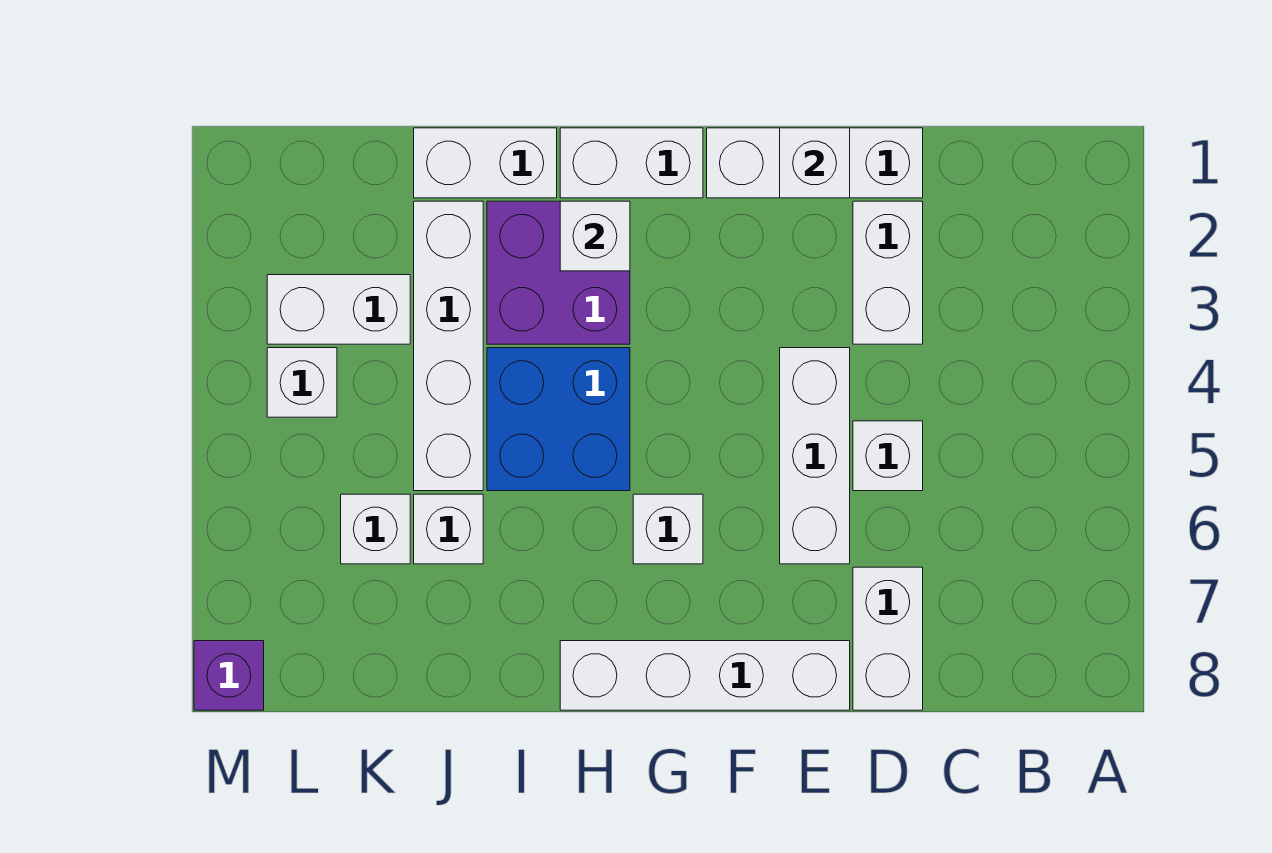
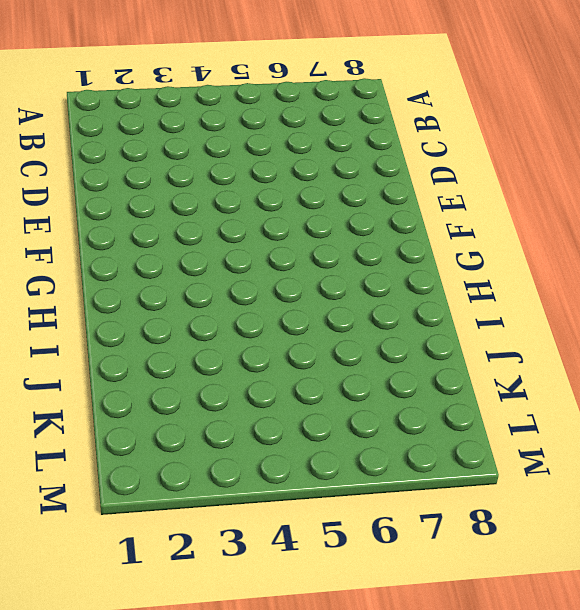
none -> white 1x3 brick [707,128,923,198]
none -> white 1x2 brick [853,201,923,344]
none -> white 1x1 brick [853,421,923,491]

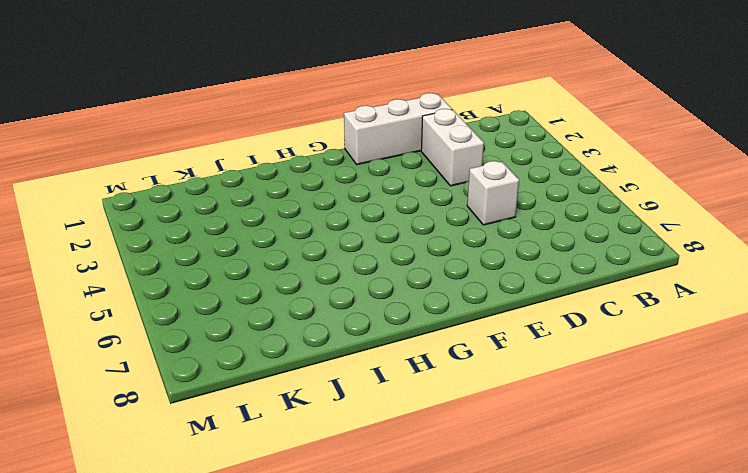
none -> white 1x2 brick [853,567,923,710]
none -> white 1x3 brick [780,348,850,564]
none -> white 1x4 brick [560,641,850,710]

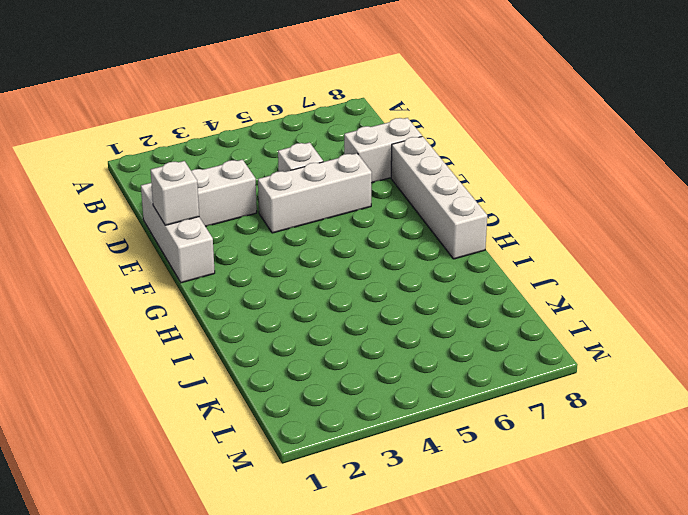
none -> white 1x2 brick [560,128,703,198]
none -> white 1x1 brick [633,494,703,564]
none -> purple 2x2 brick [487,201,630,344]

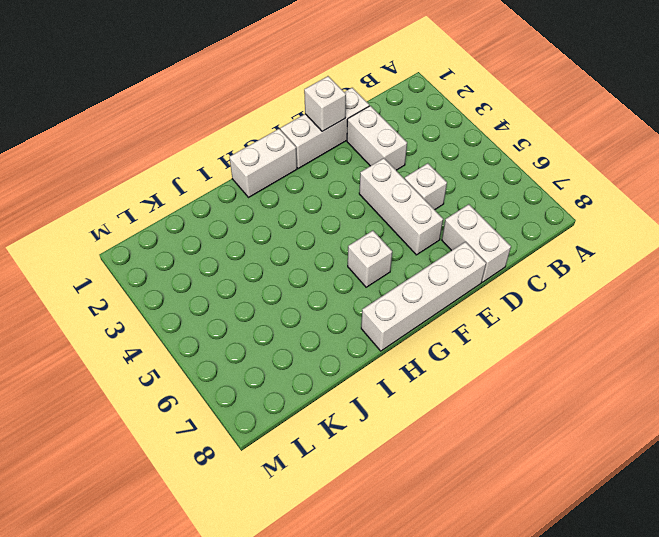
none -> purple 2x2 brick [487,201,630,344]
none -> blue 2x2 brick [487,348,630,491]
none -> white 1x2 brick [414,128,557,198]

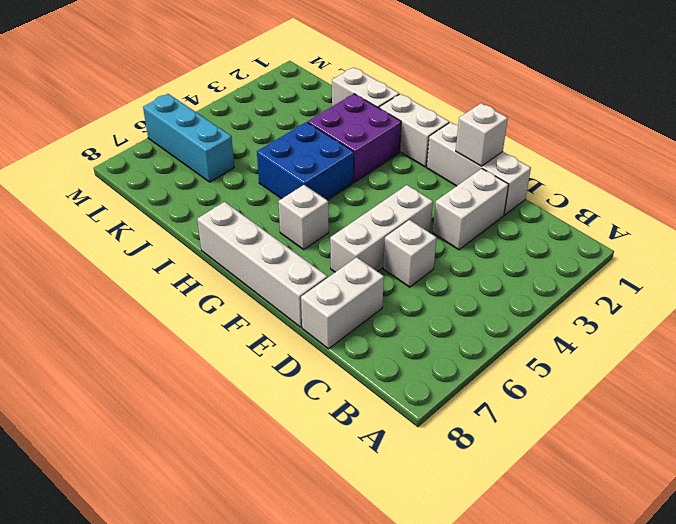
cyan 1x3 brick [143,94,234,182] -> white 1x1 brick [341,494,410,564]
none -> white 1x4 brick [414,201,483,491]
none -> white 1x1 brick [414,494,483,564]
none -> white 1x2 brick [267,275,410,344]

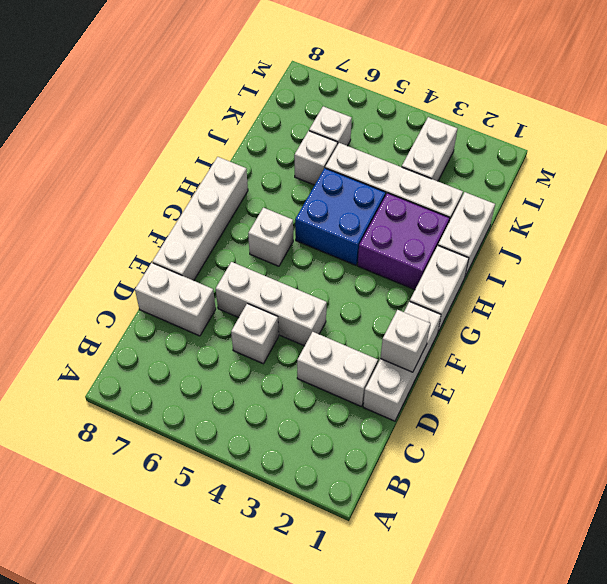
none -> white 1x1 brick [267,348,337,417]
none -> purple 1x1 brick [194,641,264,710]
none -> white 1x1 brick [560,201,630,271]

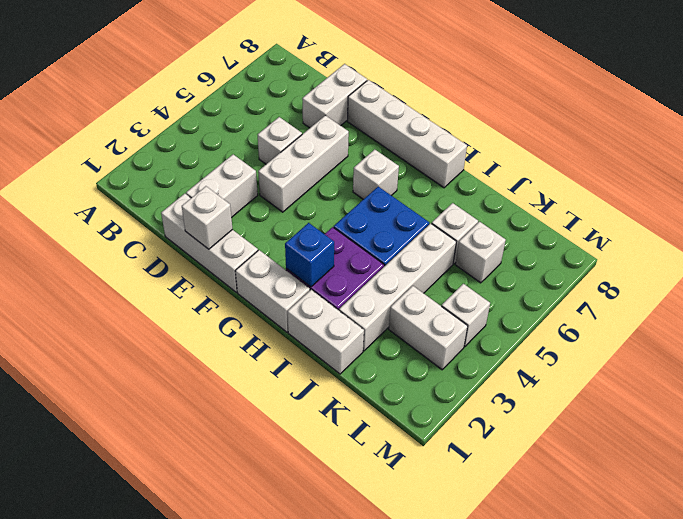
blue 1x1 brick [285,223,334,287] -> white 1x1 brick [560,201,630,271]
none -> purple 1x1 brick [194,641,264,710]

